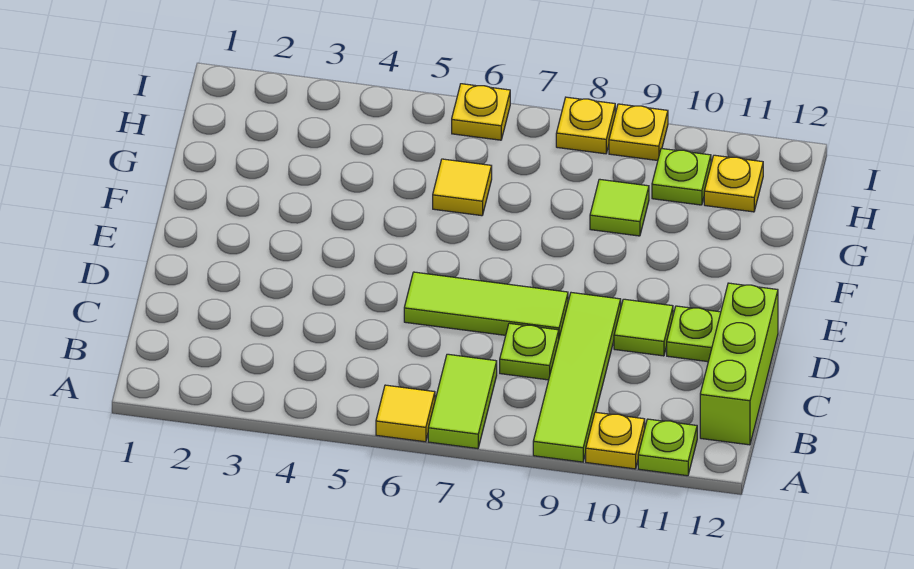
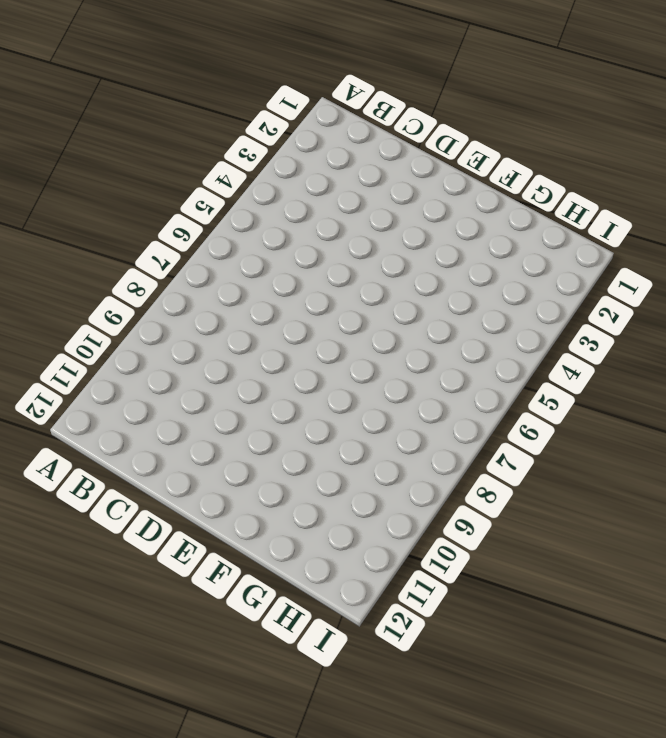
none -> yellow 1x1 tile [376,385,435,442]
none -> lime 1x2 tile [428,354,497,449]
none -> lime 1x4 tile [533,293,621,462]

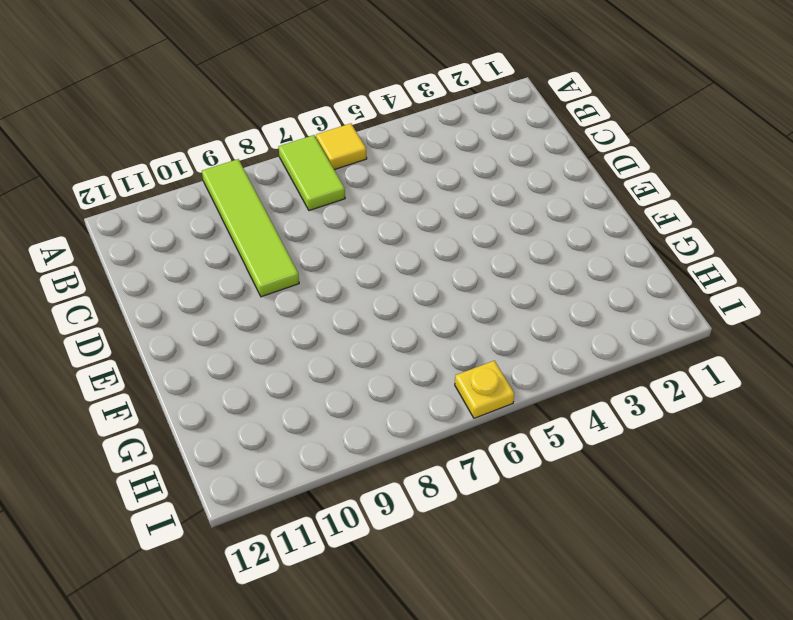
none -> yellow 1x1 plate [586,412,645,469]
none -> lime 1x1 plate [638,419,697,476]
none -> lime 1x3 brick [700,283,778,445]

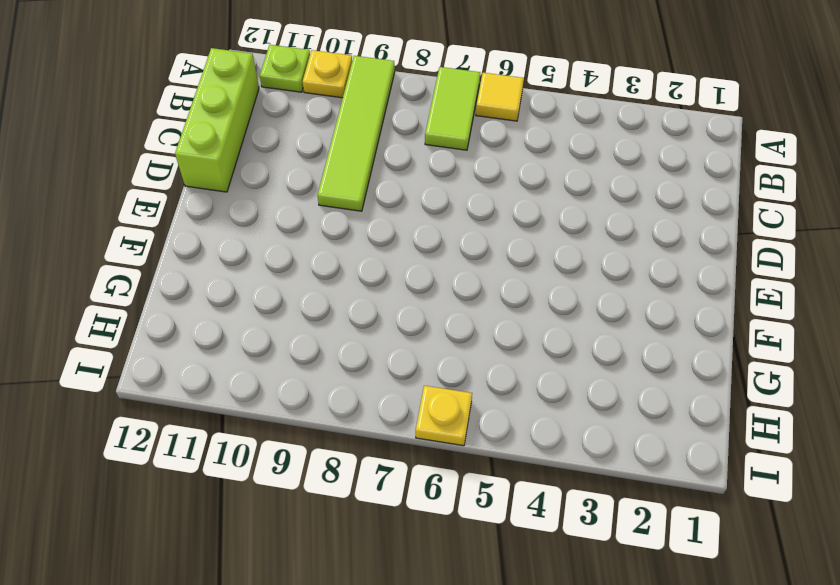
none -> lime 1x1 plate [500,323,559,380]
none -> lime 1x3 tile [404,272,568,337]
none -> lime 1x1 tile [614,299,673,356]

